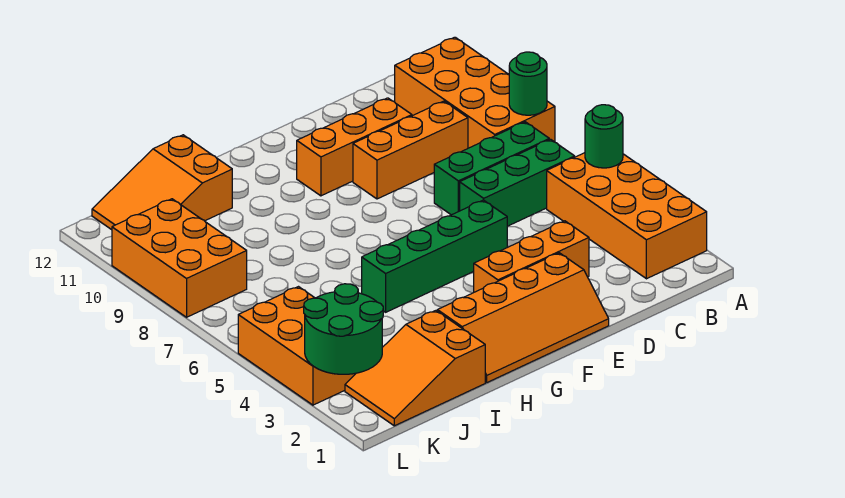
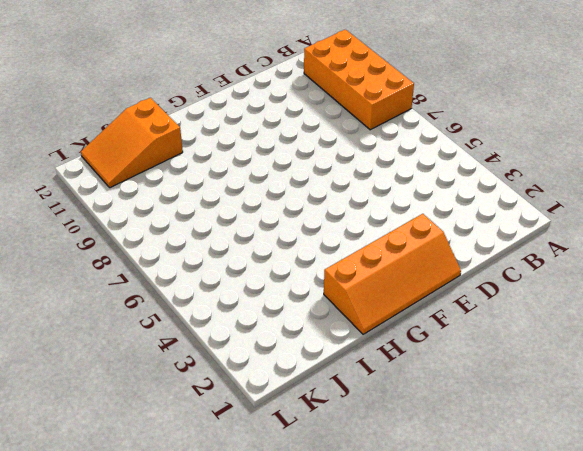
none -> orange 2x4 brick [547,153,707,279]
none -> green 1x3 brick [460,139,575,226]
none -> green 1x3 brick [434,122,549,215]

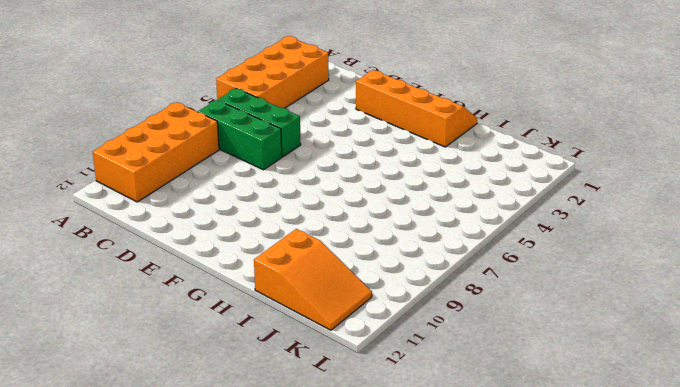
none -> orange 1x3 brick [353,101,468,199]
none -> orange 1x3 brick [474,221,589,292]
none -> orange 1x3 brick [297,98,412,196]

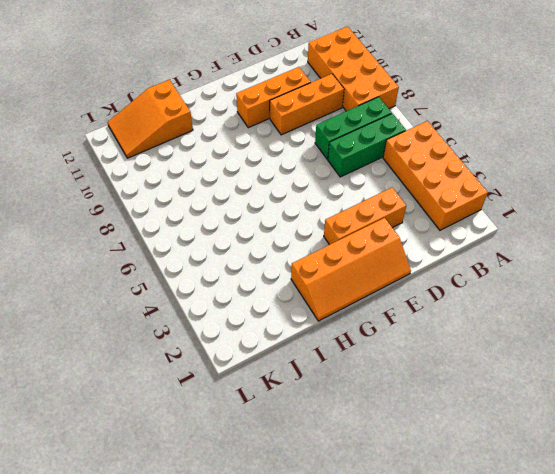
none -> green 1x4 brick [362,200,507,312]
none -> orange 2x3 slope [345,311,485,426]
none -> orange 2x3 brick [238,287,356,405]

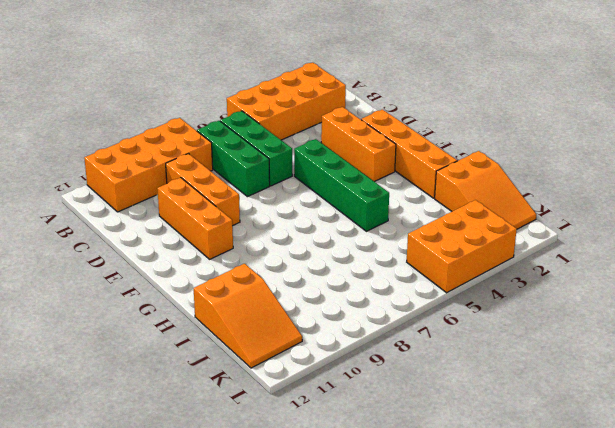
none -> orange 2x3 brick [112,199,247,317]
none -> green 1x1 round brick [585,105,623,168]
none -> green 1x1 round brick [509,52,547,115]

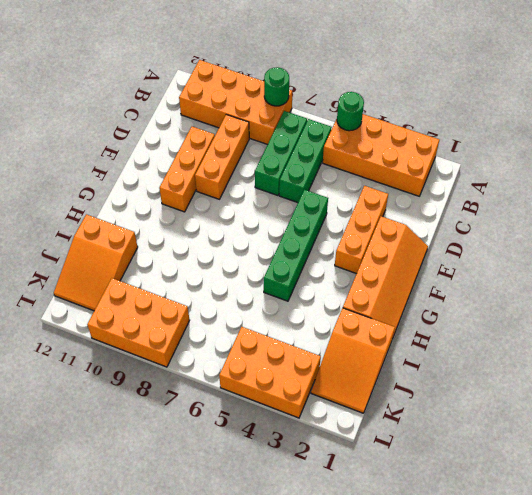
none -> green 2x2 round brick [304,284,383,374]

